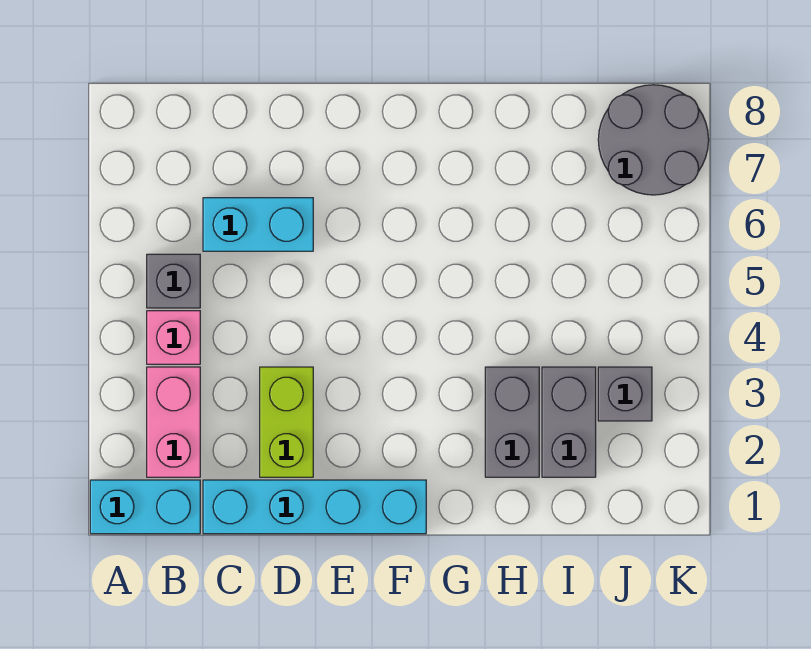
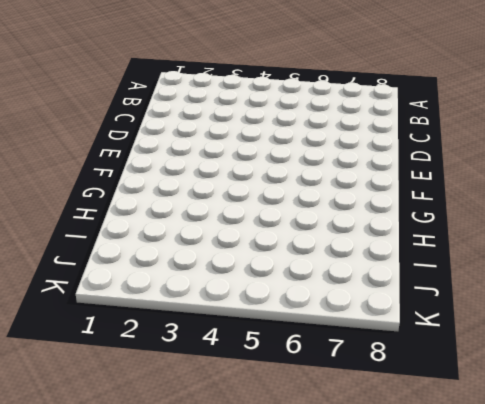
none -> cyan 1x2 brick [90,480,200,534]
none -> pink 1x2 brick [147,367,200,477]

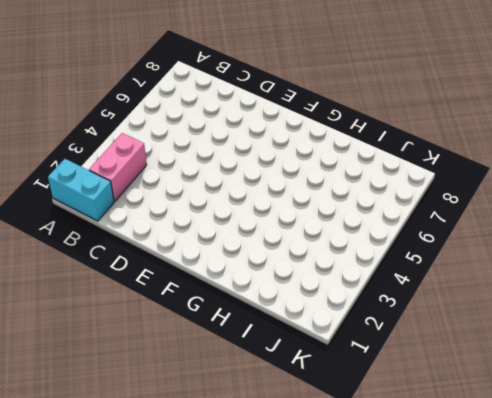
none -> pink 1x1 brick [147,311,200,364]
none -> grey 1x1 brick [147,254,200,308]

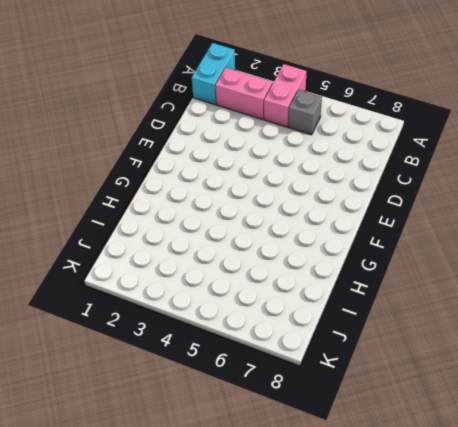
pink 1x2 brick [264,64,306,127] -> pink 1x1 brick [147,311,200,364]
none -> cyan 1x4 brick [203,480,426,534]
none -> cyan 1x2 brick [203,198,313,251]

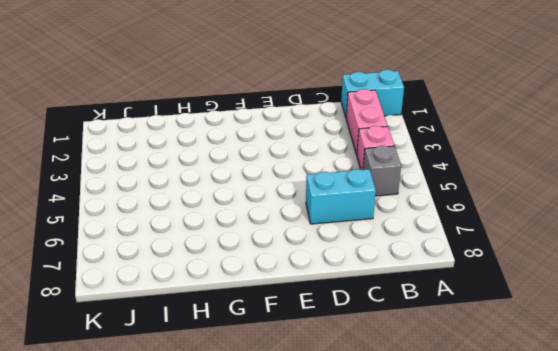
none -> cyan 1x4 brick [203,480,426,534]
none -> lime 1x2 brick [260,367,313,477]

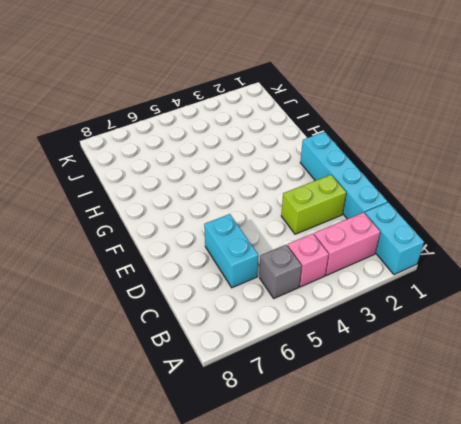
none -> grey 1x2 brick [485,367,539,477]
none -> grey 1x2 brick [542,367,596,477]

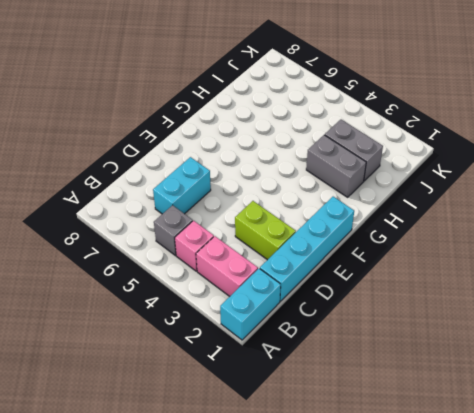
none -> grey 1x1 brick [598,367,652,421]
none -> grey 2x2 round brick [598,85,709,195]

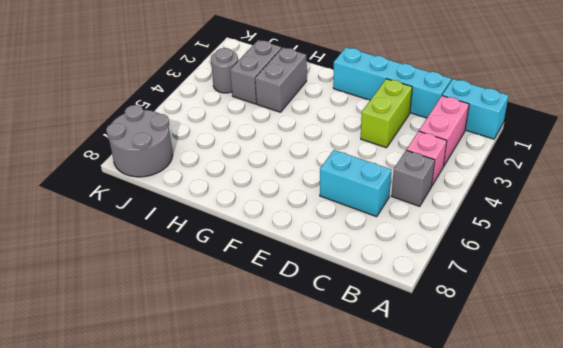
grey 1x1 round brick [211,48,238,93] -> grey 1x1 brick [598,367,652,421]

